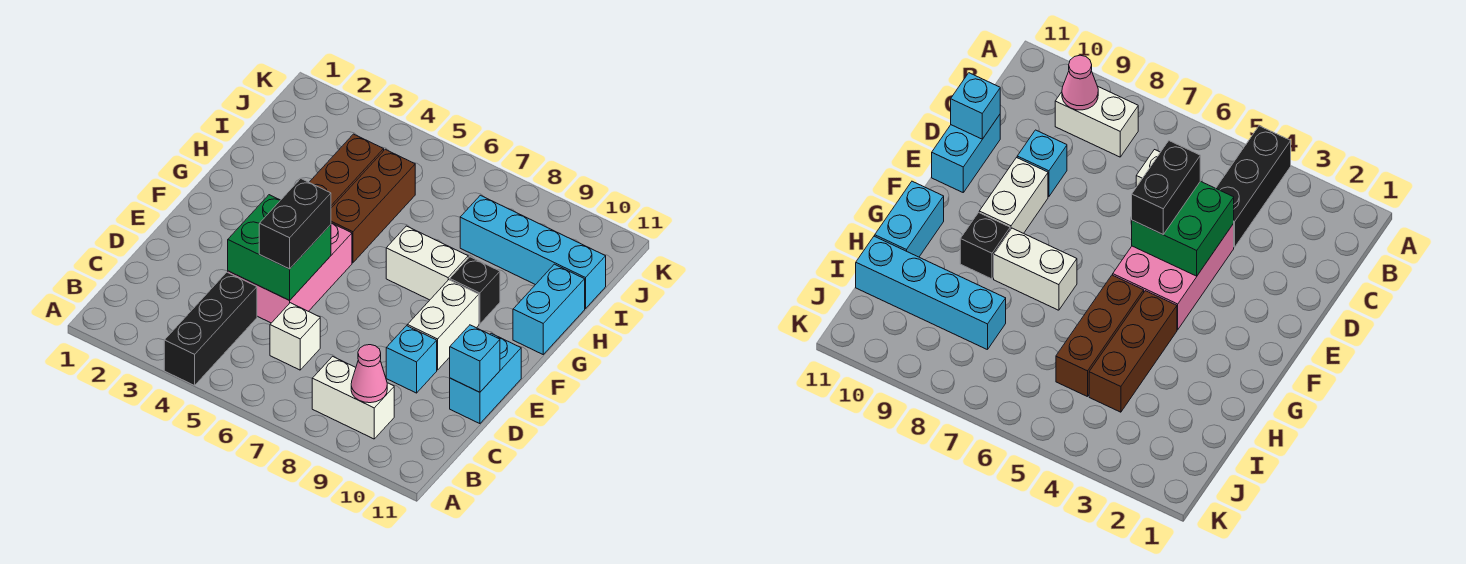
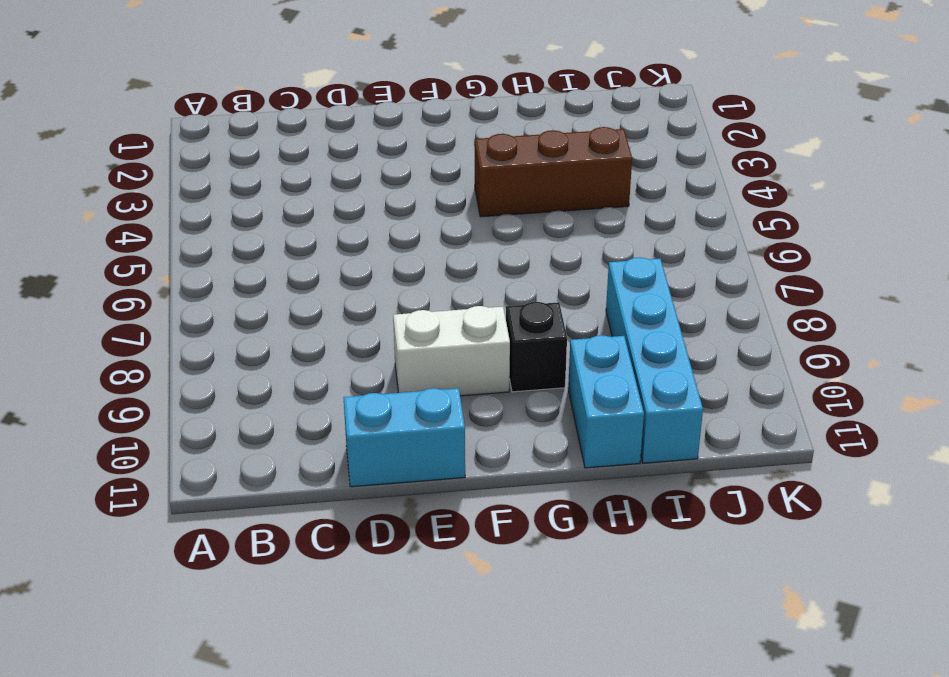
cyan 1x2 brick [568,335,644,468] -> cyan 1x2 brick turned to [513,264,585,354]
none -> black 1x3 brick [164,272,257,385]
none -> white 1x2 brick [312,356,394,439]
none -> white 1x1 brick [270,303,320,370]

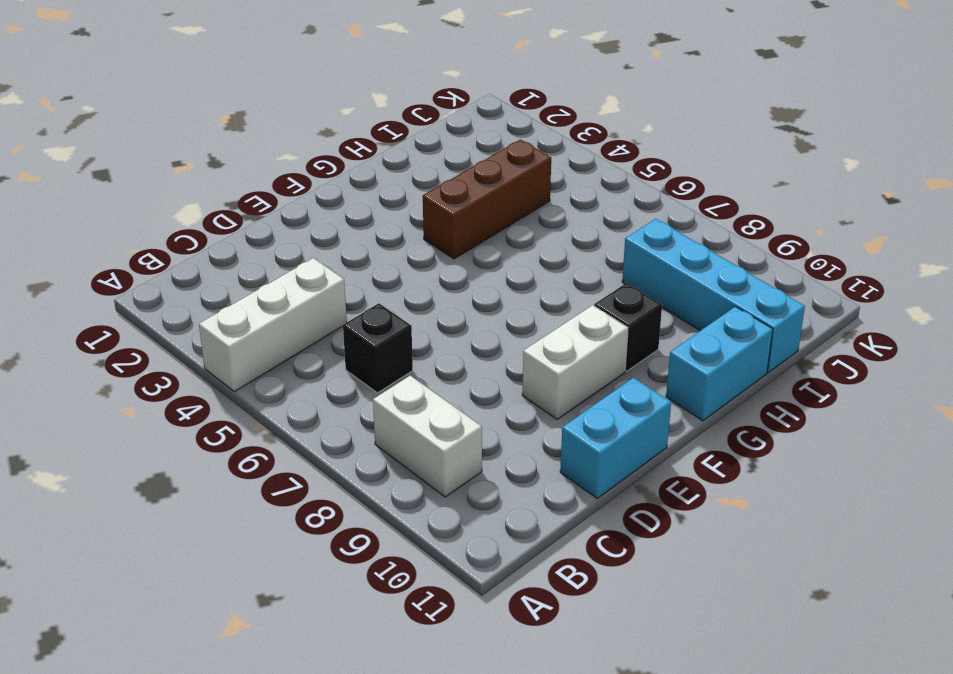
white 1x3 brick [199,258,347,391] -> black 1x3 brick [164,272,257,385]
black 1x1 brick [343,303,413,393] -> white 1x1 brick [270,303,320,370]
none -> pink 2x3 brick [228,223,352,323]
none -> cyan 1x1 brick [386,326,437,393]
none -> brown 1x3 brick [331,149,415,263]

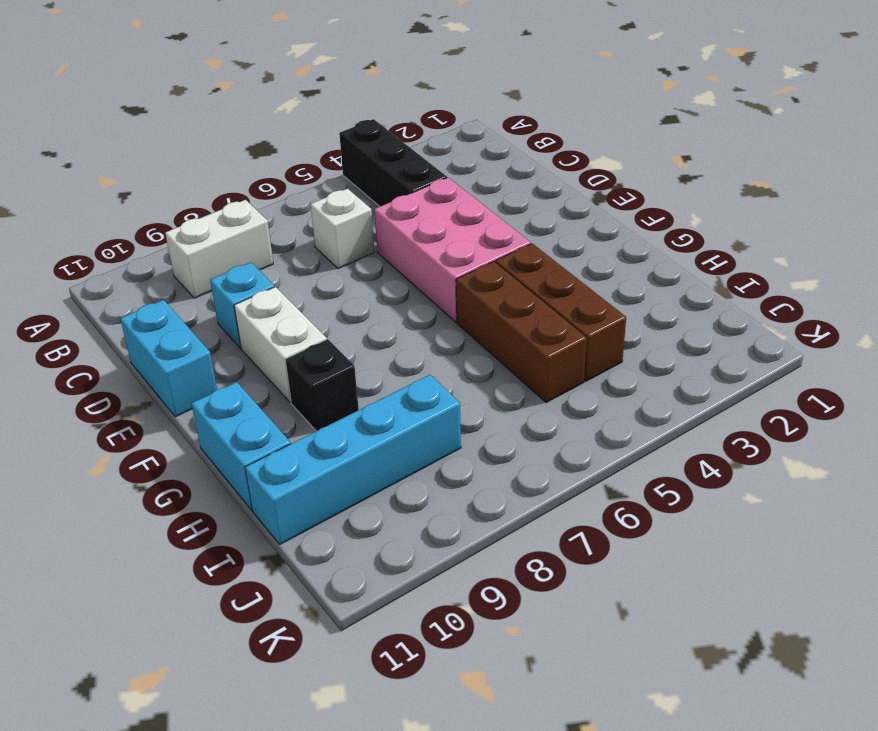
none -> white 1x2 brick [386,226,468,300]
none -> pink 1x1 cone [351,345,387,403]
none -> green 2x2 brick [228,195,331,300]

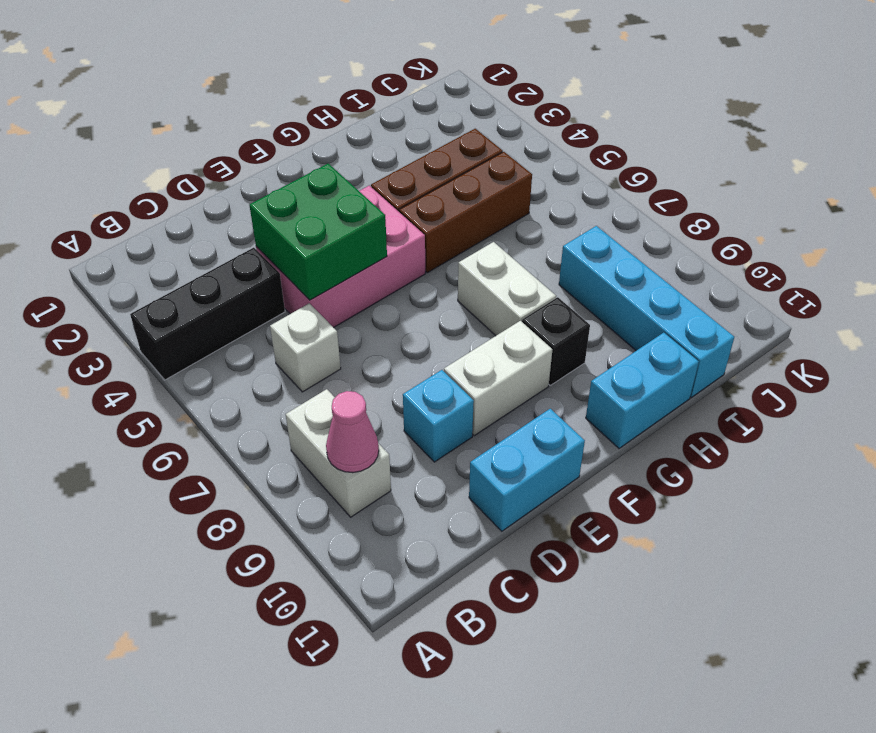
none -> cyan 1x1 brick [450,325,500,392]
none -> black 1x2 brick [259,179,331,269]

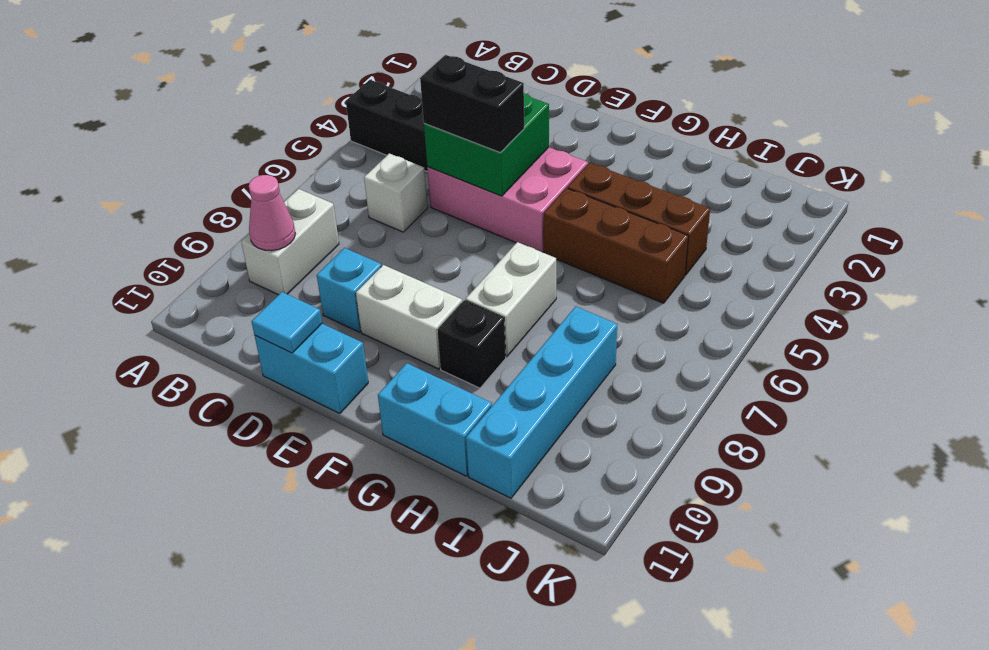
cyan 1x1 tile [252,292,322,353] -> cyan 1x1 brick [450,325,500,392]

